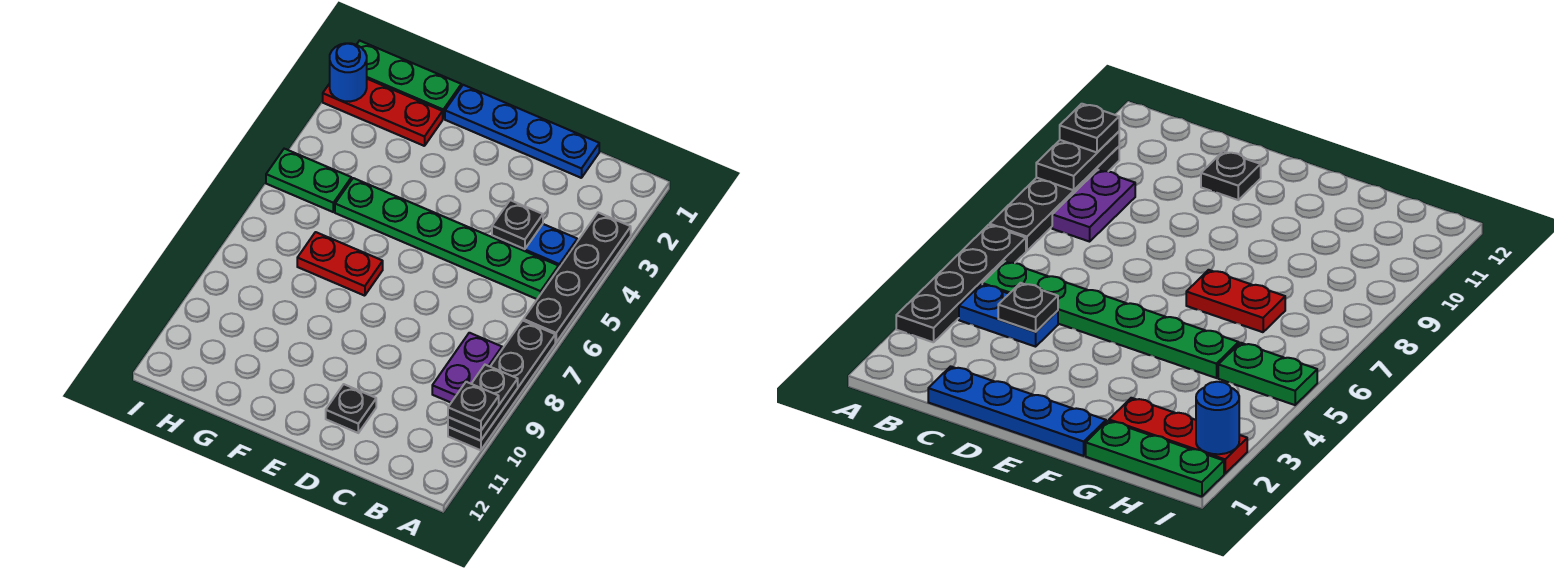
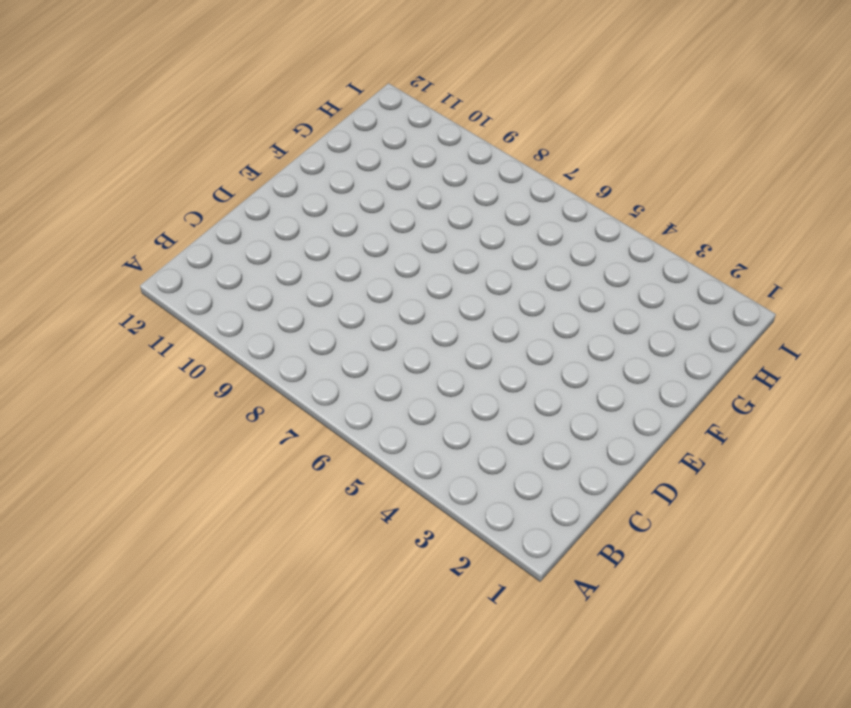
none -> black 1x4 plate [523,213,631,342]
none -> black 1x4 plate [448,320,555,450]
none -> blue 1x2 plate [492,224,577,267]

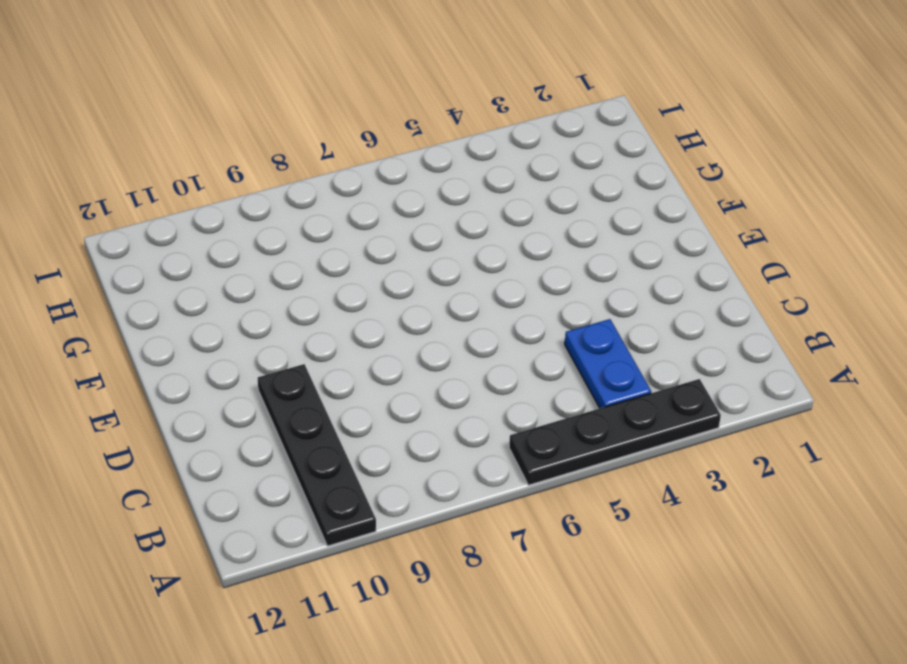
black 1x4 plate [258,364,376,546] -> black 1x4 plate turned to [448,320,555,450]
none -> green 1x6 plate [335,178,559,299]
none -> purple 1x2 plate [432,333,502,402]
none -> blue 1x4 plate [445,85,599,178]

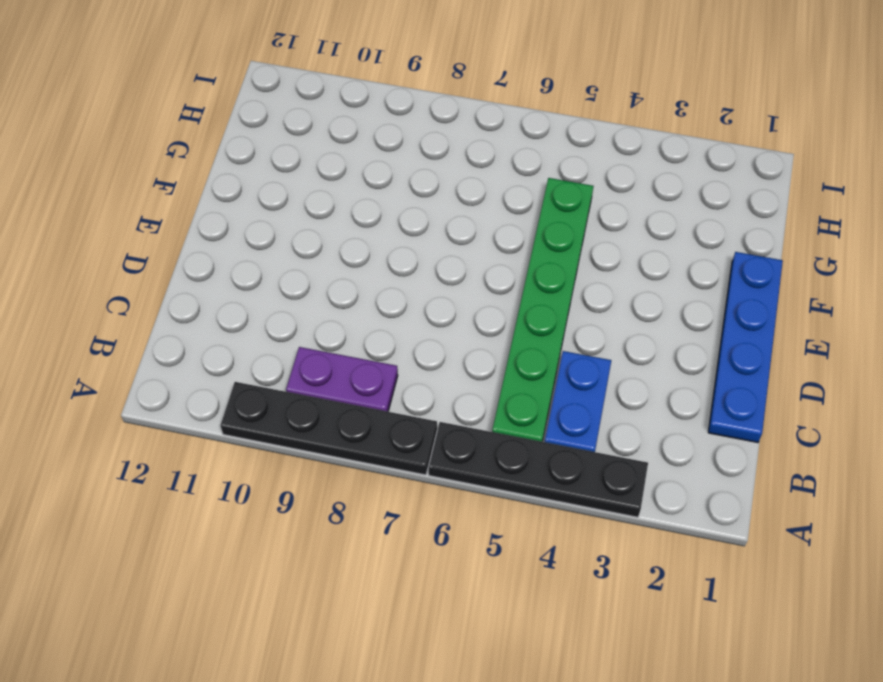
none -> black 1x1 plate [326,384,376,433]
none -> red 1x2 plate [297,232,383,296]
none -> green 1x3 plate [357,41,461,119]

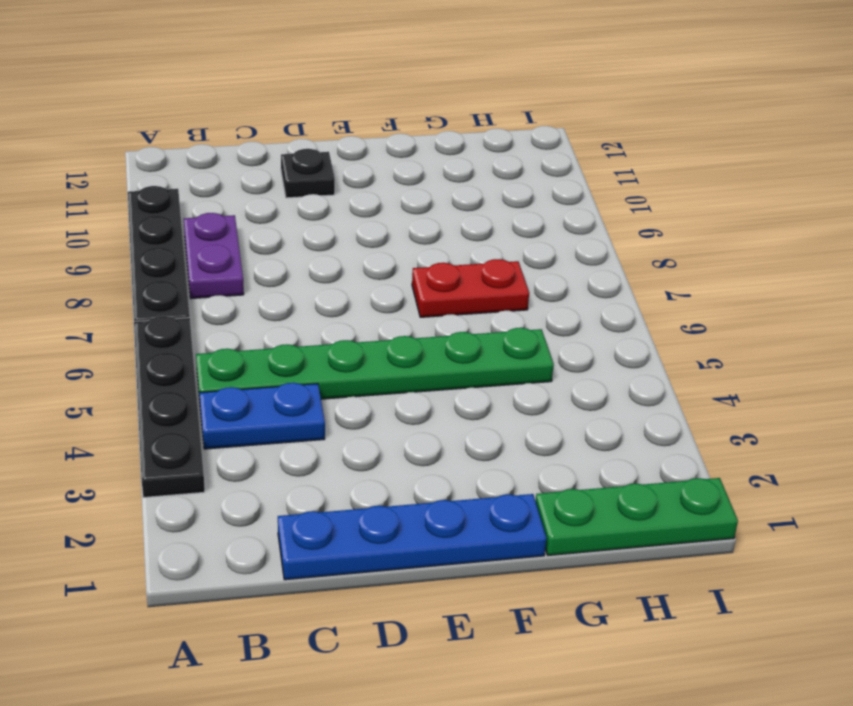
none -> red 1x3 plate [323,79,443,146]
none -> green 1x2 plate [266,149,351,212]
none -> black 1x2 plate [448,365,518,441]

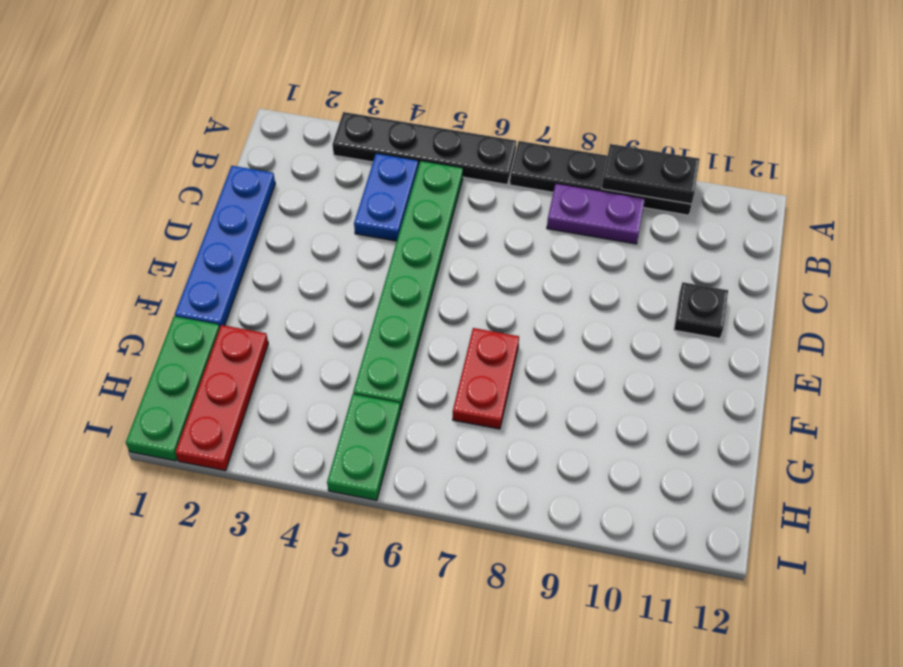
none -> black 1x1 plate [492,200,543,249]
none -> blue 1x1 round brick [330,43,367,102]
none -> black 1x1 plate [448,382,499,431]

